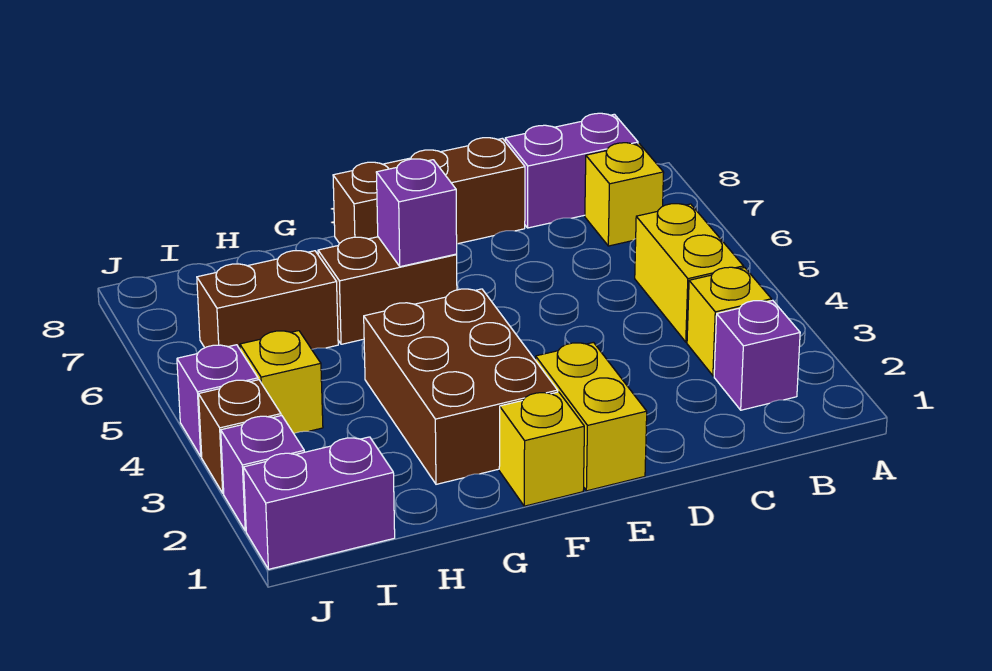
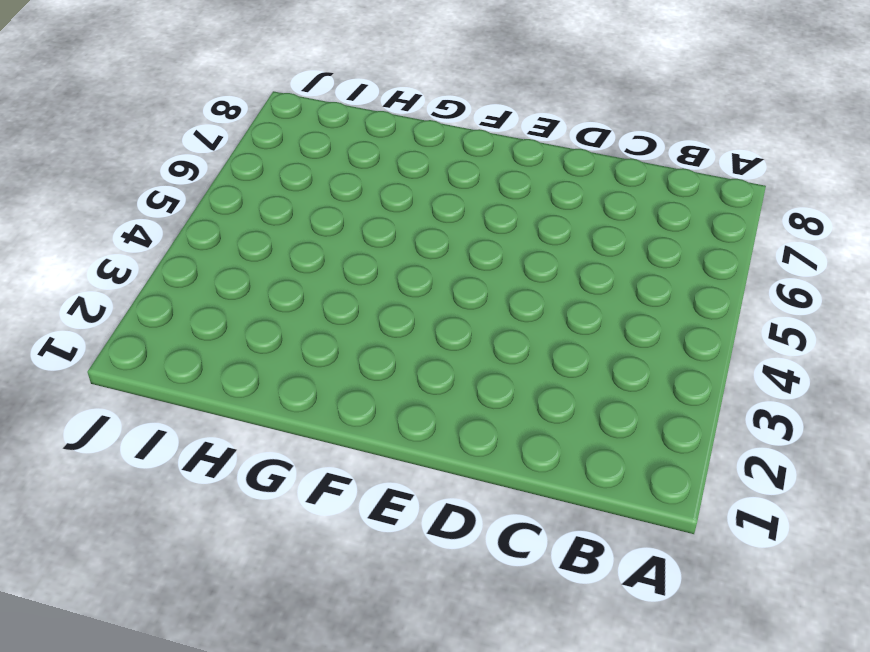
none -> purple 1x1 brick [714,300,800,410]
none -> yellow 1x1 brick [687,267,771,376]
none -> yellow 1x2 brick [635,204,743,342]

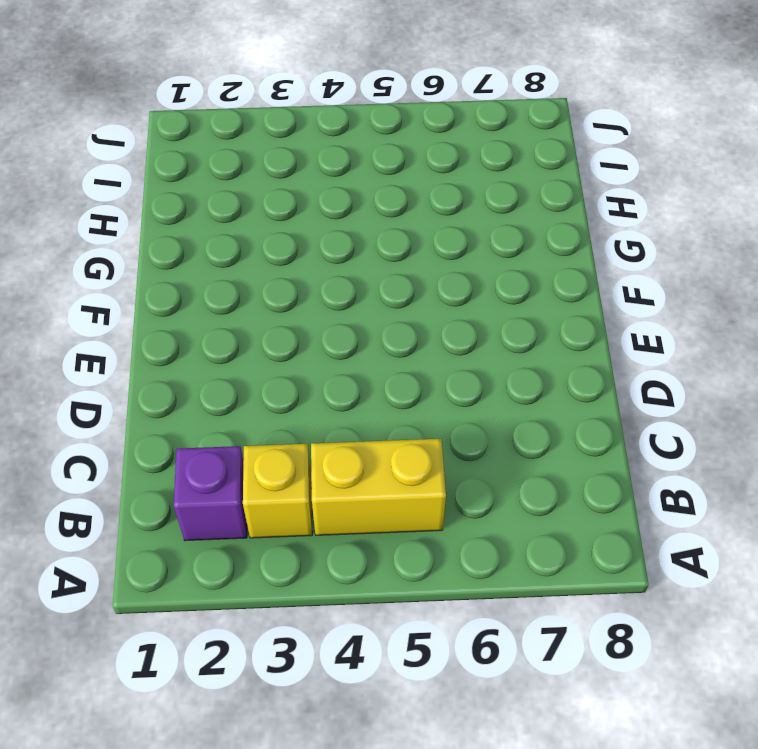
none -> yellow 1x1 brick [585,143,664,246]
none -> purple 1x2 brick [505,113,638,228]
none -> brown 1x3 brick [333,138,525,244]

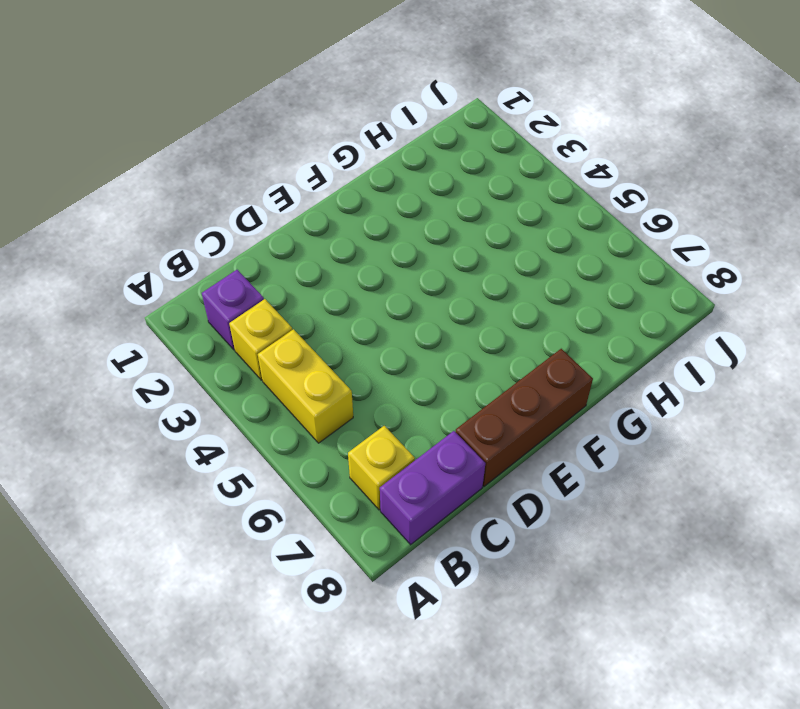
none -> yellow 1x2 brick [536,342,647,491]
none -> yellow 1x1 brick [499,392,584,506]
none -> brown 2x3 brick [364,289,558,484]

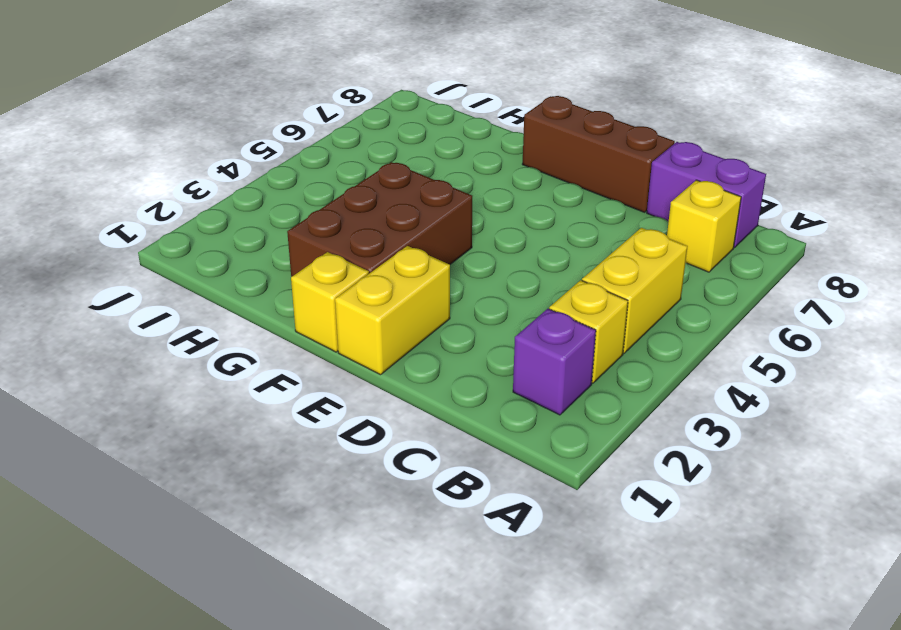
none -> brown 1x2 brick [318,237,457,344]
none -> brown 1x2 brick [197,251,338,349]
none -> purple 1x2 brick [244,437,395,569]

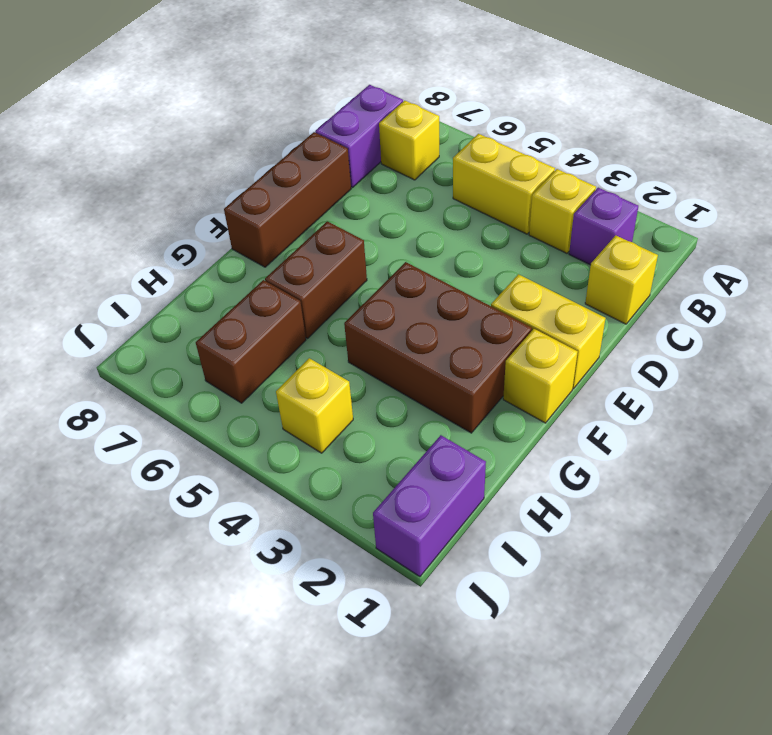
yellow 1x1 brick [585,235,658,324] -> none
none -> purple 1x1 brick [221,416,304,531]
none -> brown 1x1 brick [199,380,281,493]
none -> purple 1x1 brick [177,345,258,457]

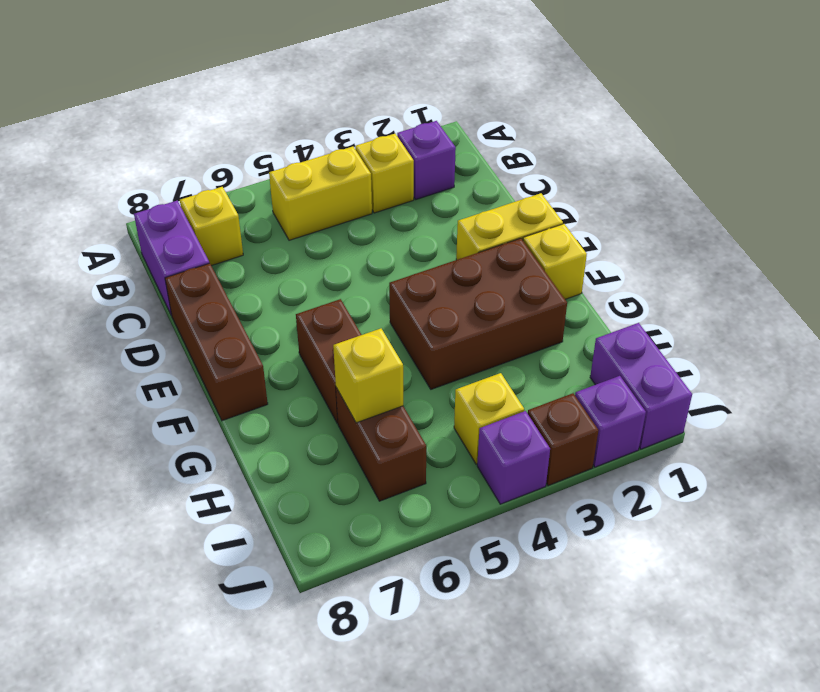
yellow 1x1 brick [333,329,403,423] -> none
none -> purple 1x1 brick [376,159,457,267]

